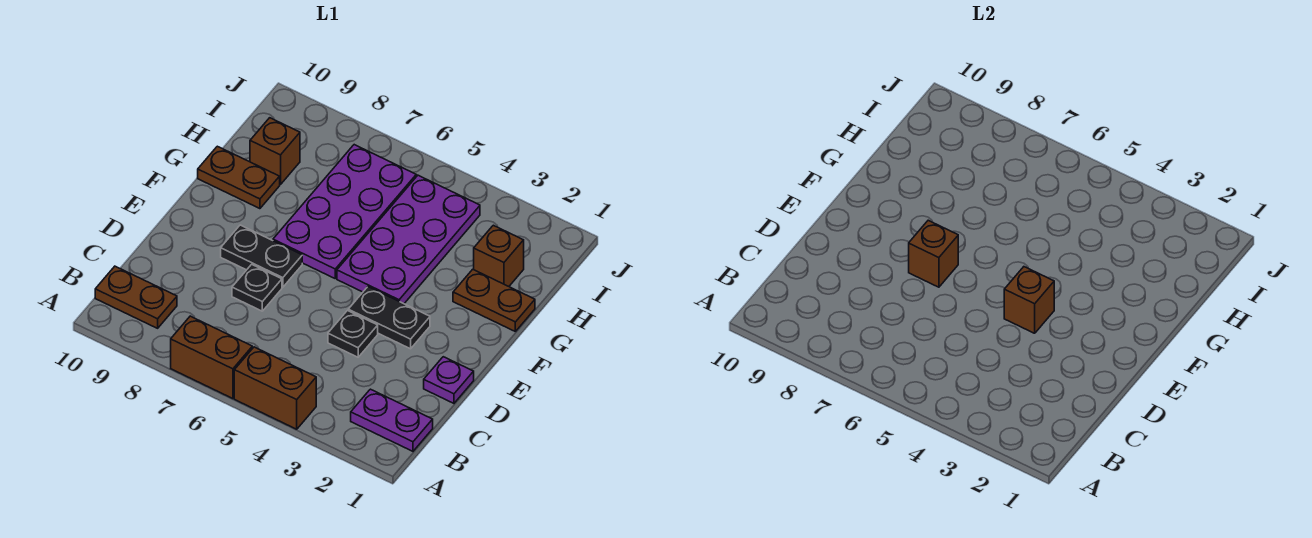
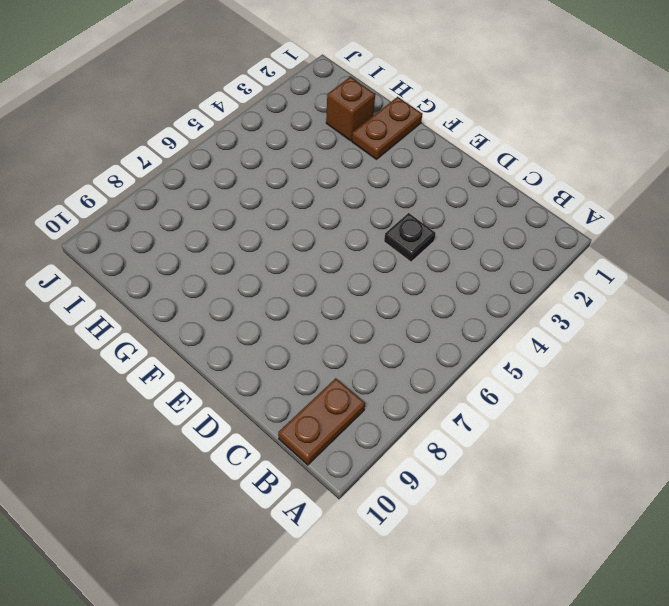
none -> brown 1x2 brick [234,347,316,429]
none -> brown 1x2 brick [171,316,252,399]
none -> purple 1x2 plate [351,389,433,451]

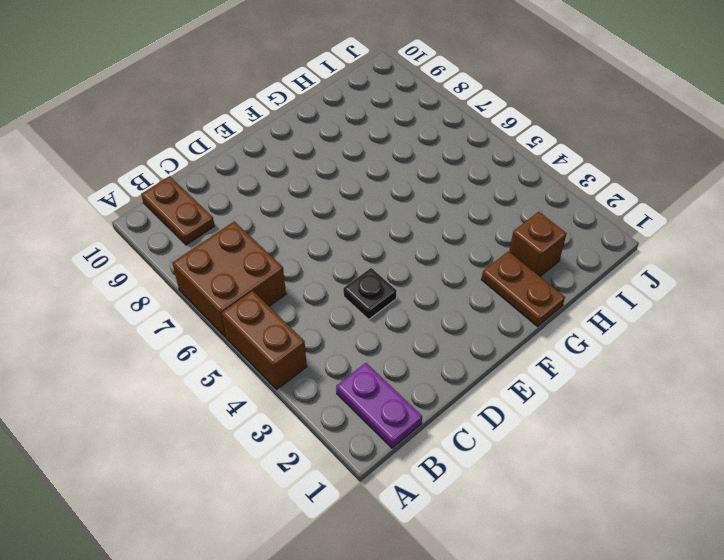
brown 2x2 brick [172,221,286,337] -> brown 1x2 brick [171,316,252,399]
none -> purple 1x1 plate [424,357,474,403]
none -> black 1x1 plate [232,264,282,311]
none -> black 1x2 plate [348,287,430,349]

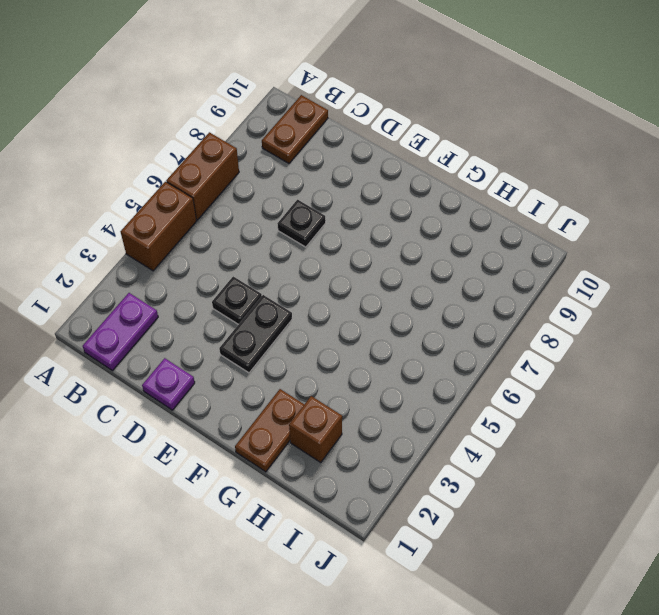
none -> black 1x2 plate [221,225,302,287]
none -> purple 2x4 plate [337,175,480,304]
none -> purple 2x4 plate [273,145,416,278]

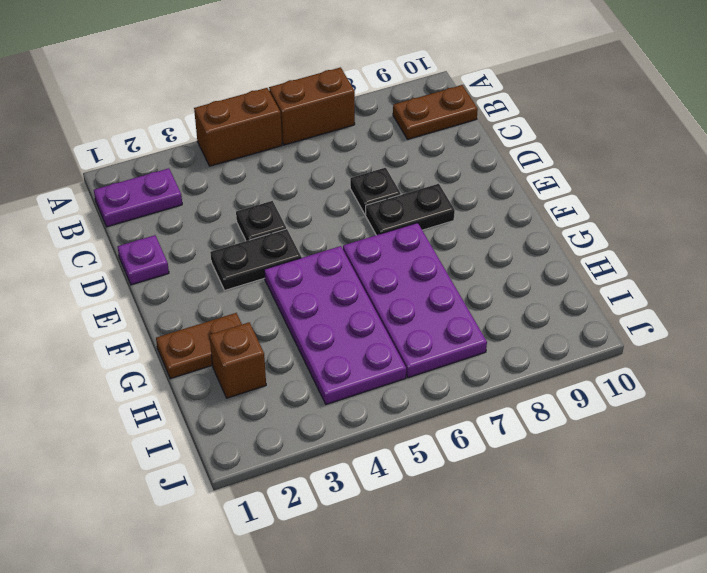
none -> brown 1x2 plate [198,146,280,209]
none -> brown 1x1 brick [250,118,300,185]
none -> brown 1x1 brick [1004,267,1054,333]

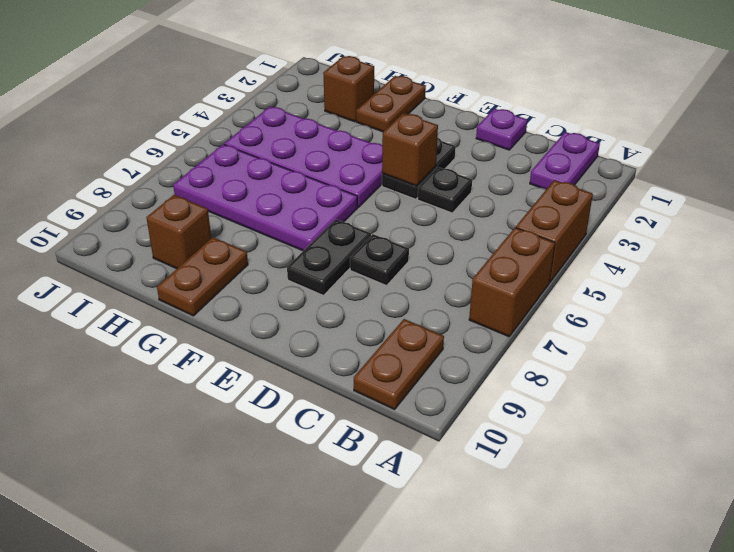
none -> brown 1x1 brick [909,220,958,287]

